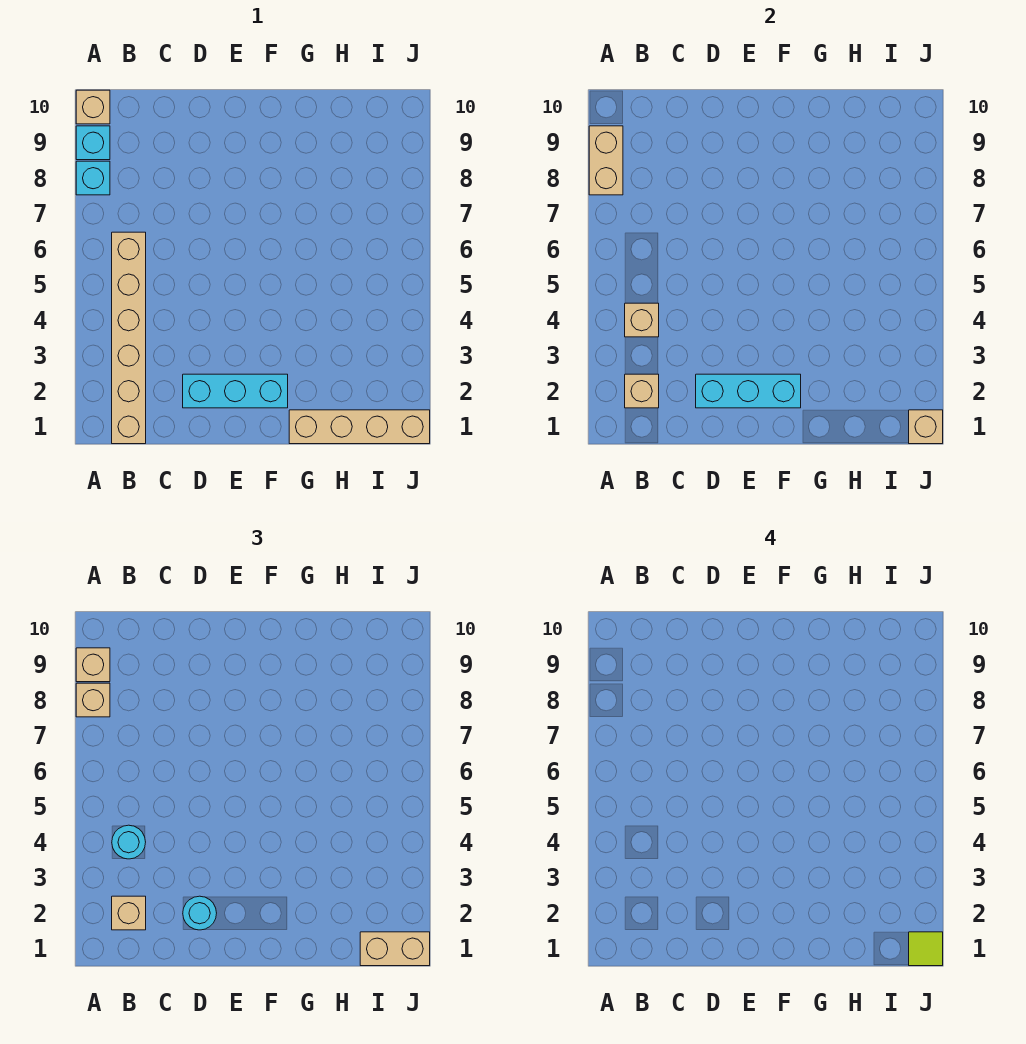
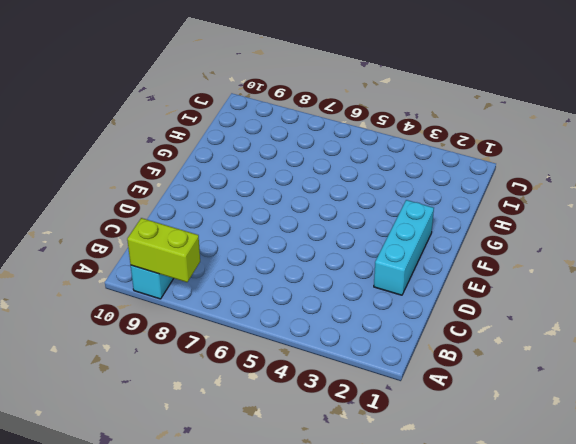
lime 1x2 brick [127,218,200,282] -> tan 1x2 brick [589,126,623,195]
none -> cyan 1x1 brick [76,161,110,195]
none -> tan 1x1 brick [76,90,110,124]
none -> tan 1x6 brick [112,232,146,444]

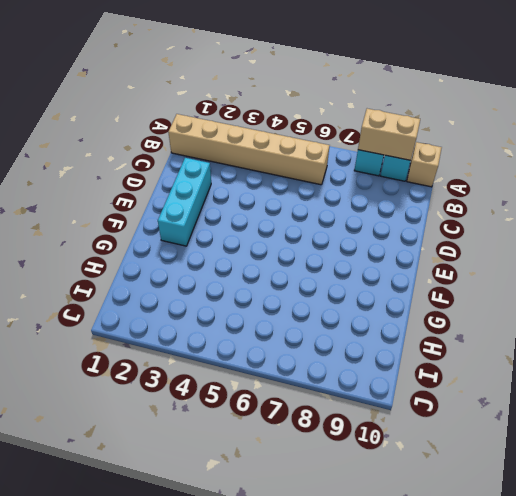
none -> tan 1x4 brick [289,410,430,444]
none -> tan 1x1 brick [625,374,659,408]
none -> tan 1x1 brick [625,303,659,337]

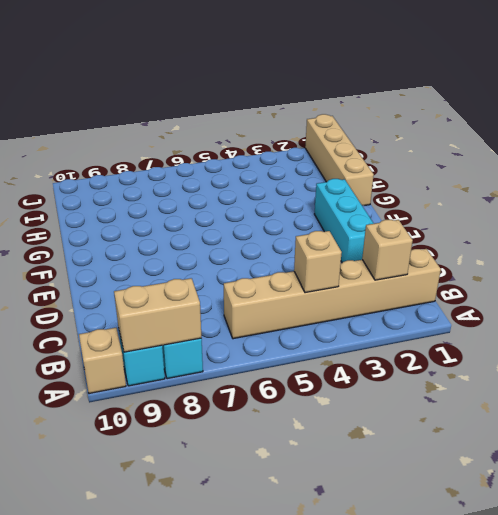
none -> cyan 1x3 brick [696,374,801,408]
none -> tan 1x1 brick [909,410,943,444]
none -> tan 1x1 brick [76,683,110,717]

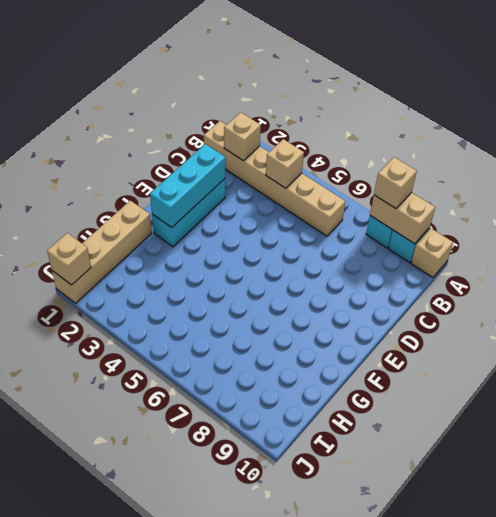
none -> tan 1x1 brick [76,648,110,682]
none -> tan 1x1 brick [112,896,146,930]
none -> cyan 1x1 round brick [112,825,146,859]

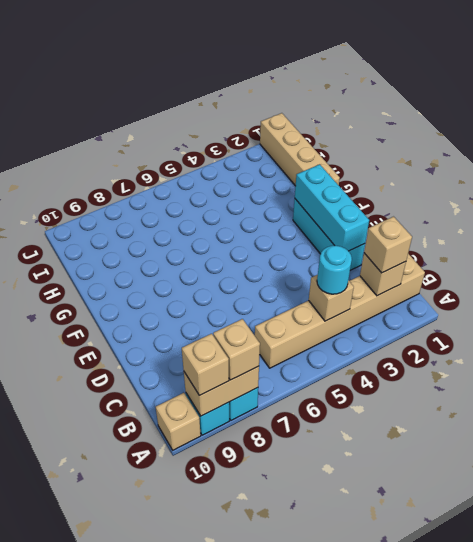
none -> tan 1x1 brick [909,410,943,444]
none -> cyan 1x1 round brick [183,896,217,930]
none -> tan 1x2 brick [360,932,430,966]

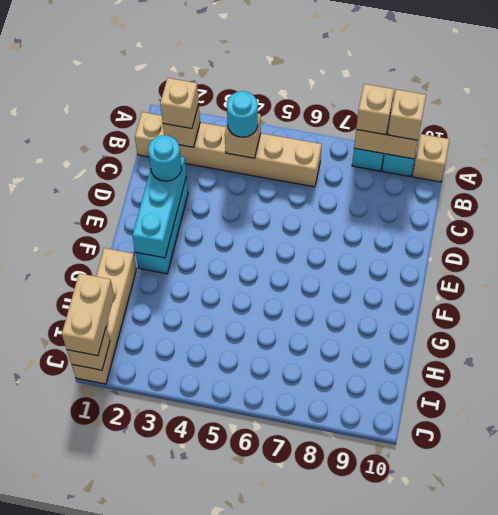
none -> lime 1x1 tile [909,932,943,966]

